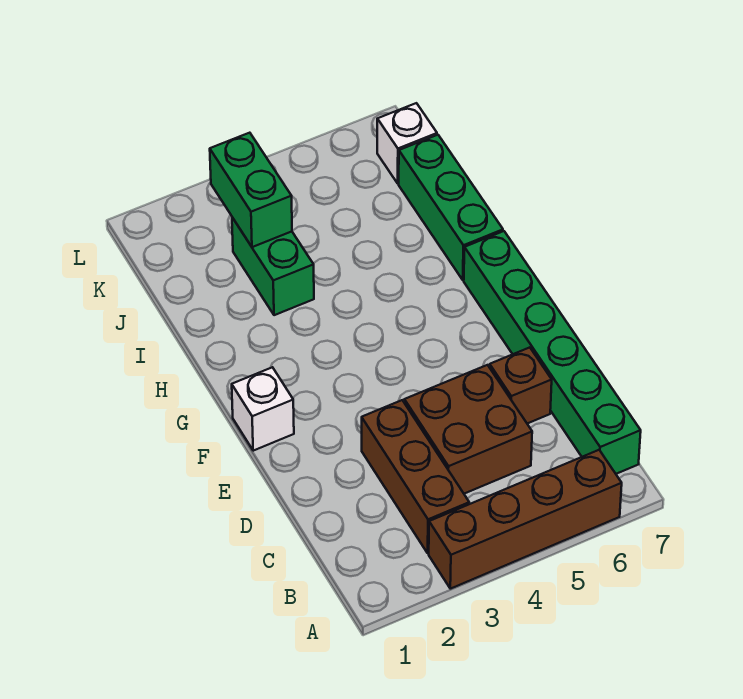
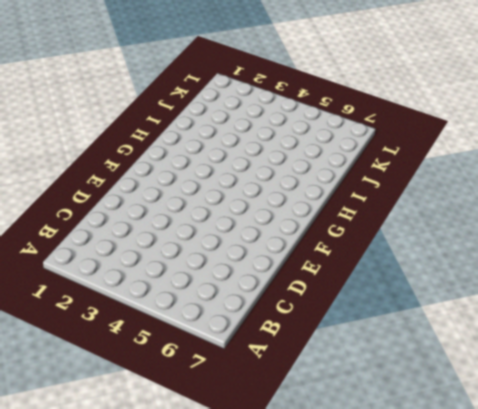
none -> brown 1x4 brick [429,450,622,589]
none -> brown 1x3 brick [362,400,469,553]

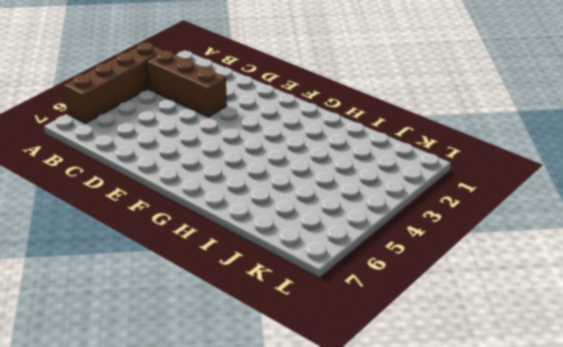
none -> green 1x6 brick [464,231,641,474]
none -> brown 2x2 brick [404,365,532,494]

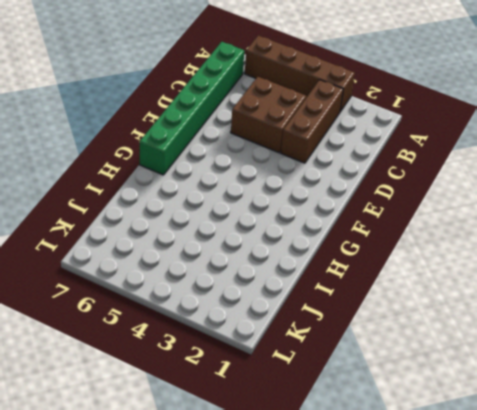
none -> brown 1x1 brick [490,347,552,424]
none -> white 1x1 brick [232,367,294,451]

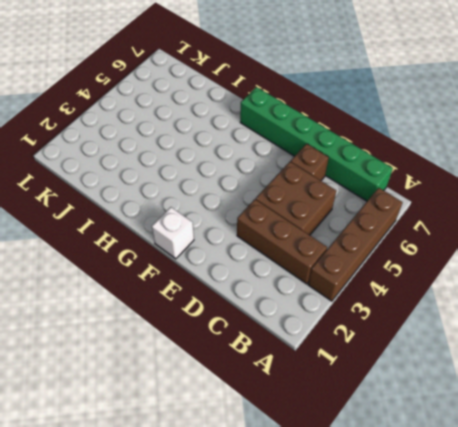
none -> green 1x3 brick [399,135,503,280]
none -> green 1x2 brick [232,217,314,315]

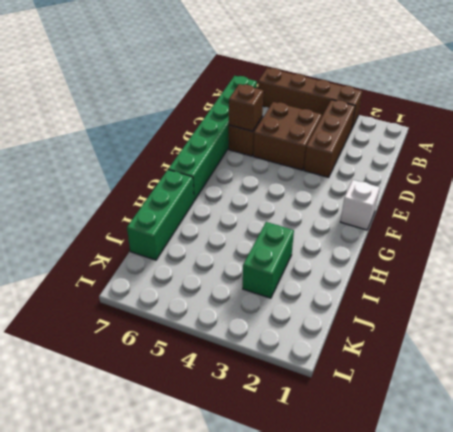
brown 1x1 brick [229,84,263,131] -> none
none -> white 1x1 brick [377,103,437,184]
none -> green 1x2 brick [210,133,292,247]

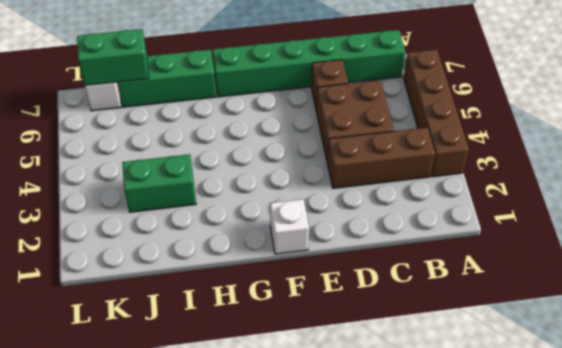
green 1x2 brick [77,29,149,86] -> green 1x2 brick moved to [210,133,292,247]

